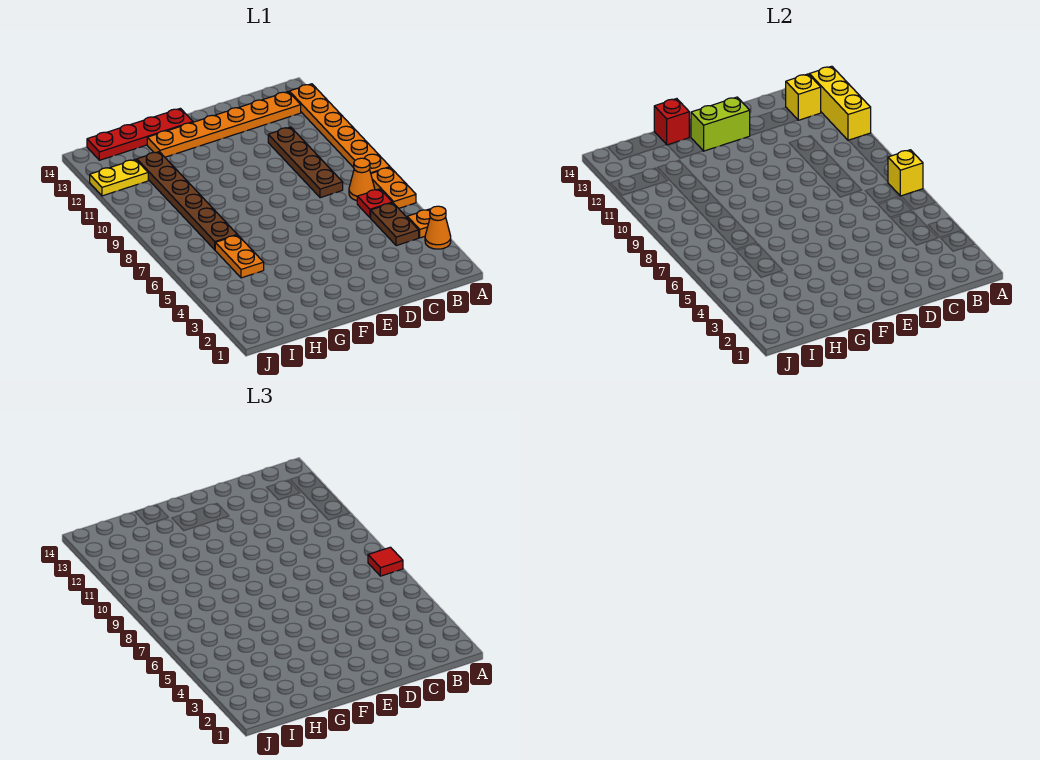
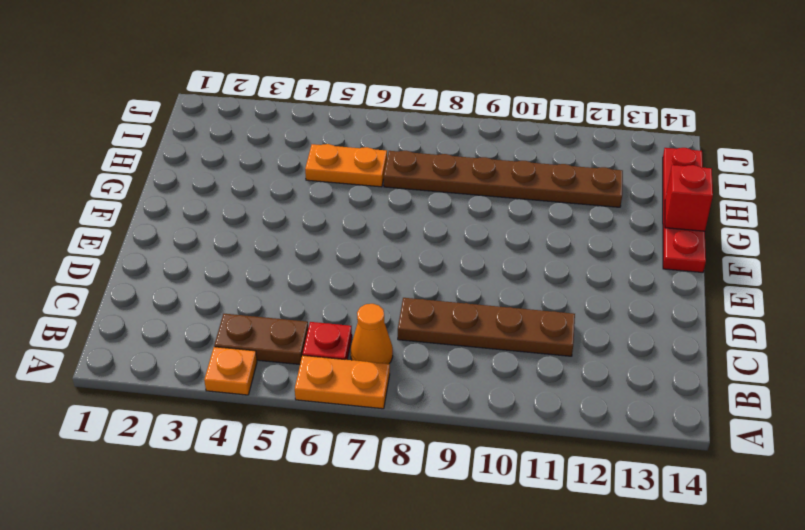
none -> orange 1x1 cone [425,206,451,249]
none -> orange 1x6 plate [289,84,390,173]
none -> orange 1x6 plate [147,92,301,157]

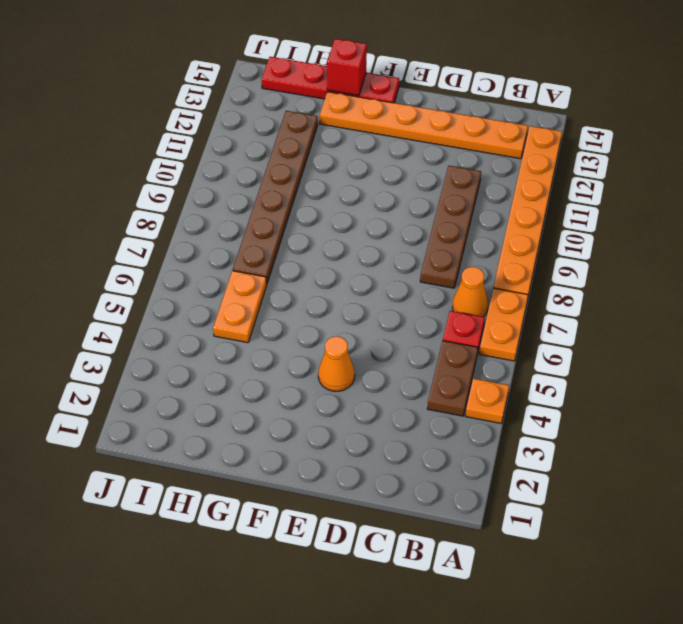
orange 1x1 cone [318,336,355,391] -> orange 1x1 cone moved to [425,206,451,249]
none -> yellow 1x2 plate [90,159,148,196]
none -> yellow 1x1 brick [888,150,923,196]
none -> yellow 1x3 brick [809,66,871,141]

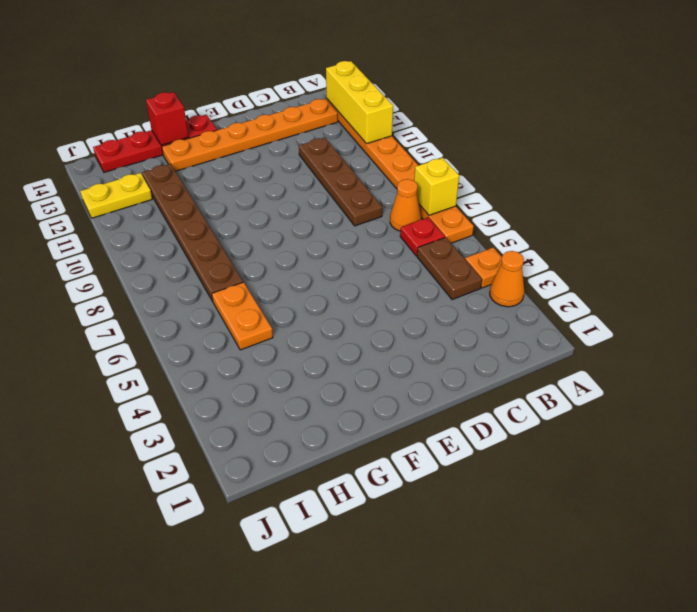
none -> yellow 1x1 brick [786,74,821,120]
none -> lime 1x2 brick [691,97,750,151]
none -> red 1x1 tile [368,547,403,576]

